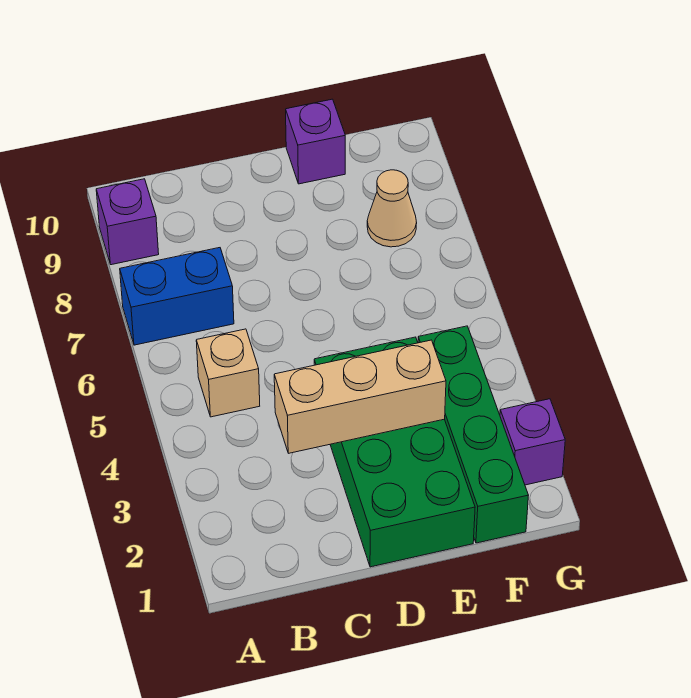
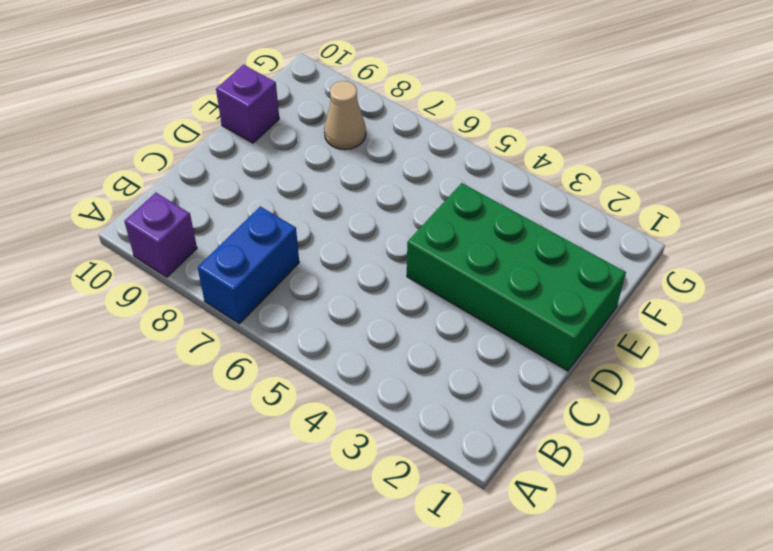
none -> tan 1x1 brick [196,329,260,417]
none -> green 1x4 brick [418,326,528,543]

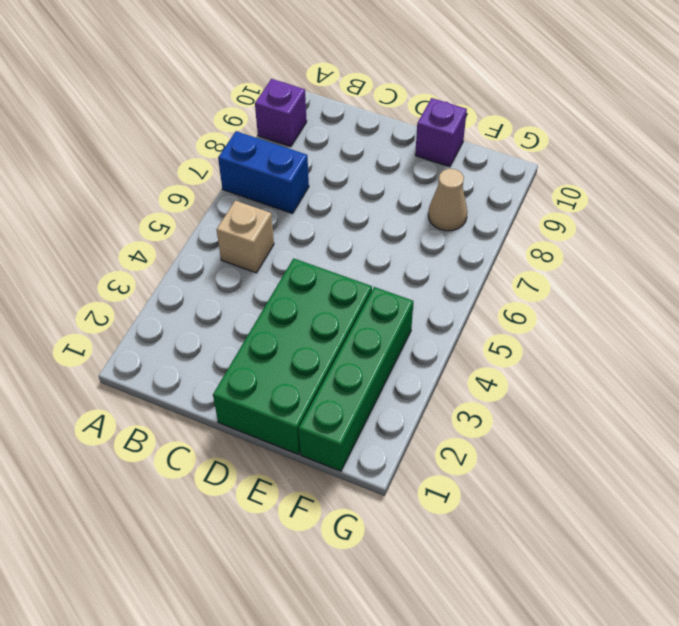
none -> purple 1x1 brick [500,399,565,485]
none -> tan 1x3 brick [274,340,446,453]

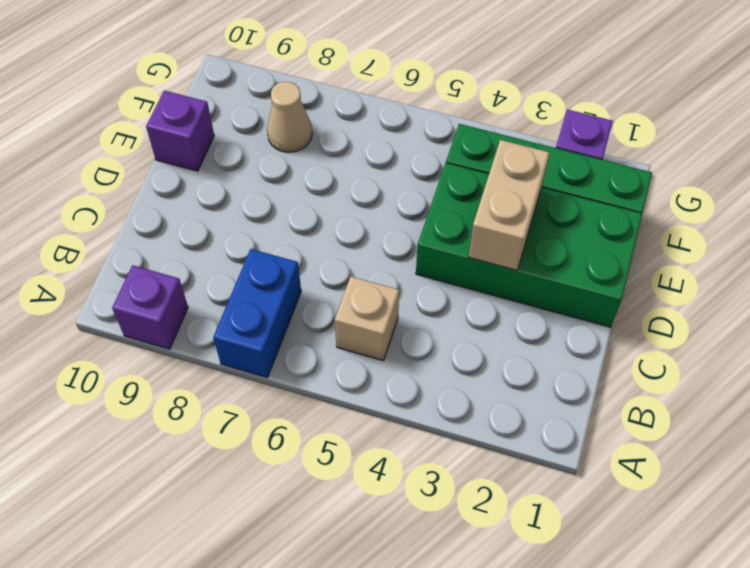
tan 1x2 brick [469,140,550,270] -> tan 1x3 brick [274,340,446,453]

